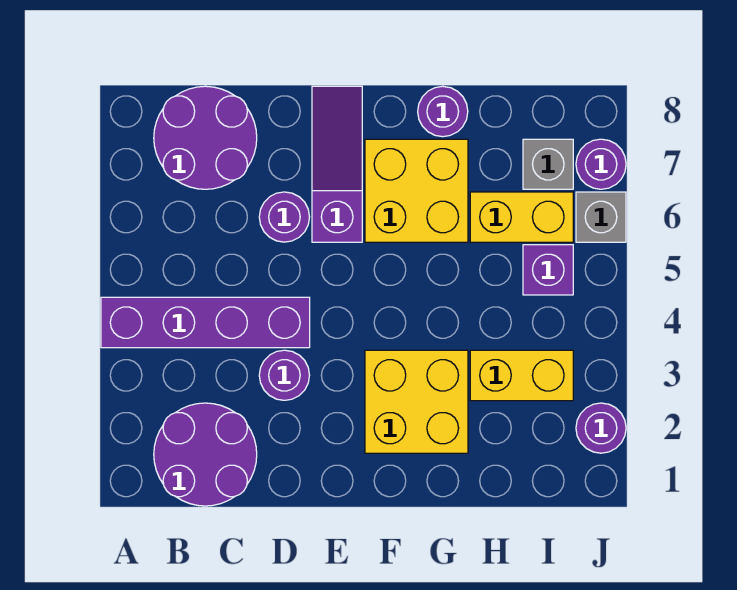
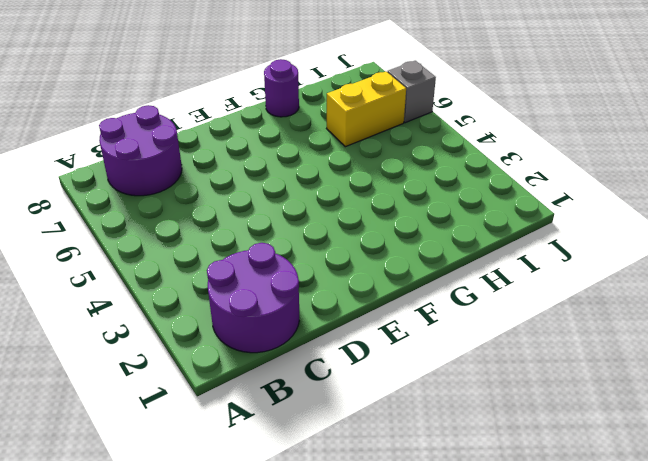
none -> purple 1x4 brick [101,297,310,348]
none -> purple 1x1 round brick [259,350,310,400]
none -> purple 1x1 round brick [259,192,309,242]

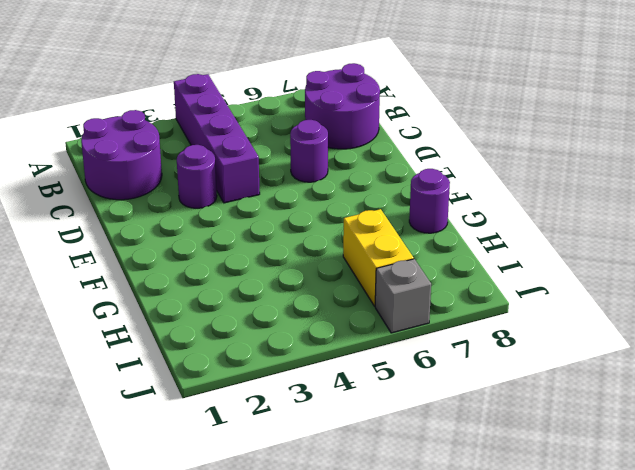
none -> purple 1x3 slope [312,86,362,242]
none -> yellow 2x2 brick [365,350,468,453]
none -> yellow 2x2 brick [365,139,468,242]

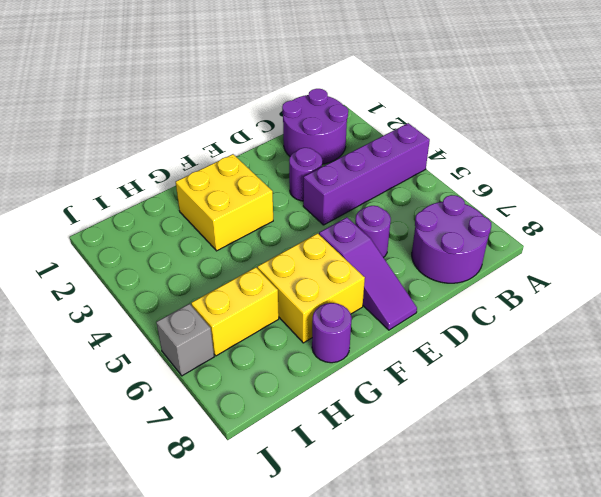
none -> yellow 1x2 brick [470,350,573,401]
none -> purple 1x1 brick [523,245,573,295]
none -> grey 1x1 brick [523,139,573,189]

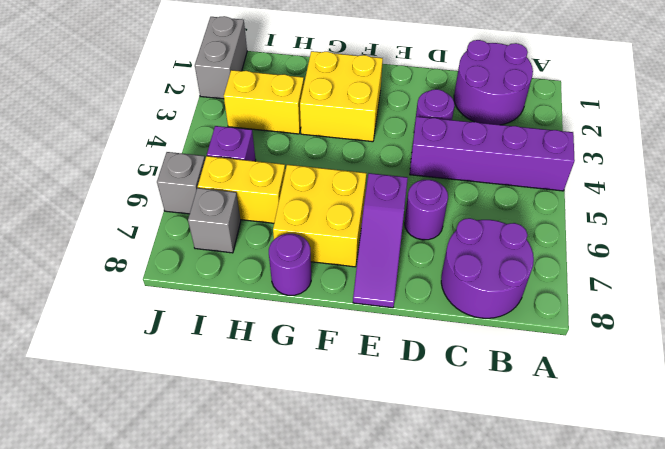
grey 1x2 brick [195,16,247,99] -> purple 1x1 round brick [576,403,626,453]
none -> purple 1x1 round brick [576,139,626,189]

